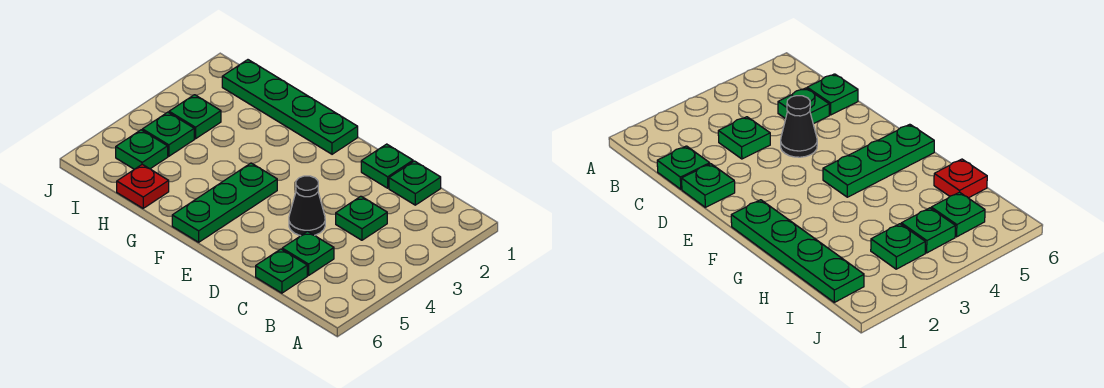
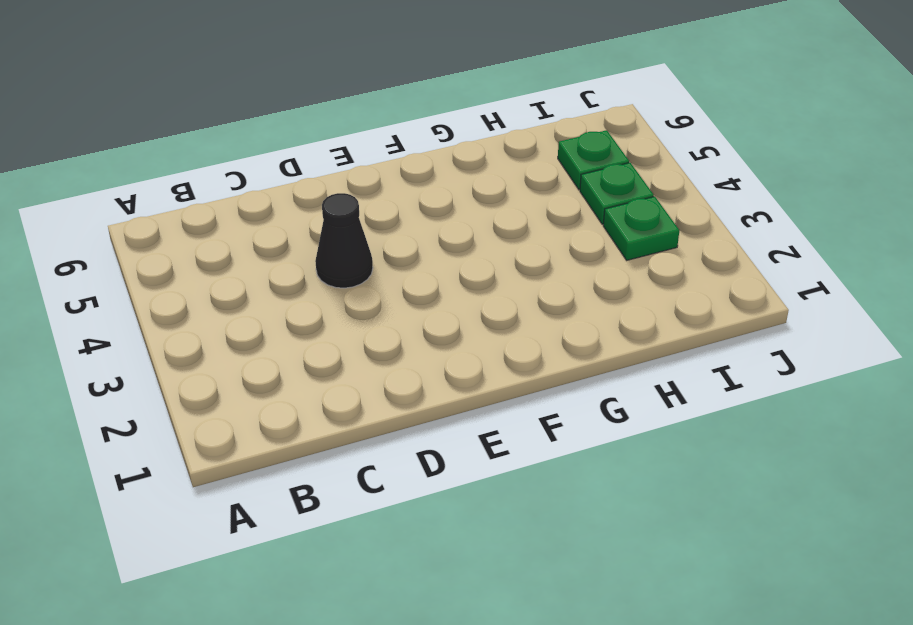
none -> green 1x1 plate [389,161,441,205]
none -> green 1x1 plate [336,196,387,240]
none -> green 1x1 plate [282,231,334,275]

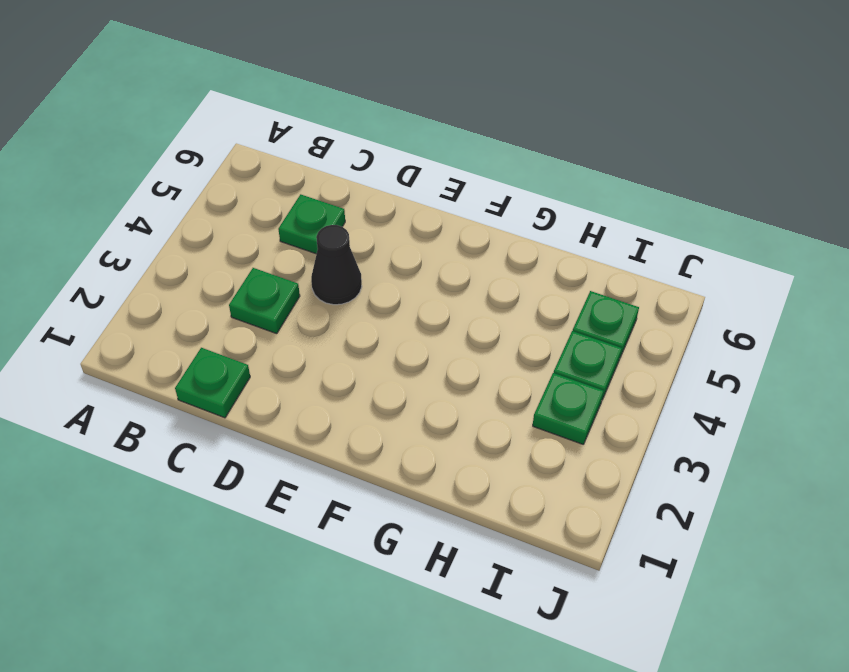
none -> green 1x1 plate [256,249,307,293]
none -> green 1x1 plate [361,144,413,188]
none -> green 1x4 plate [222,60,358,154]

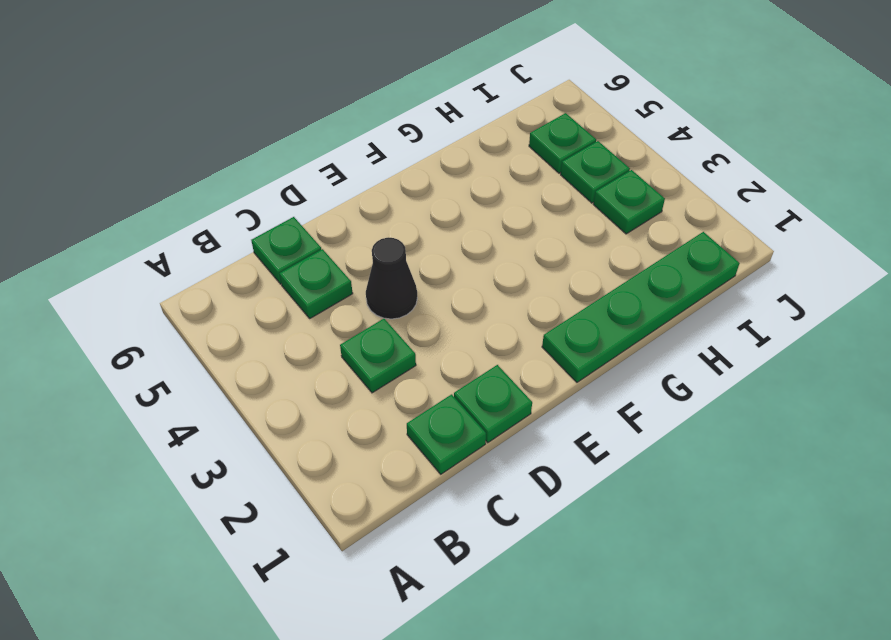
none -> green 1x3 plate [172,163,277,242]
none -> red 1x1 plate [117,164,169,208]

